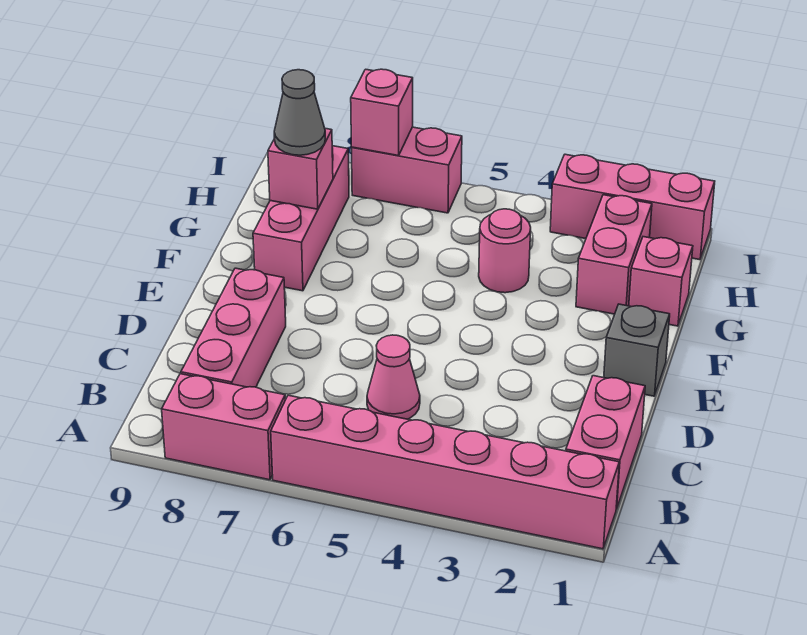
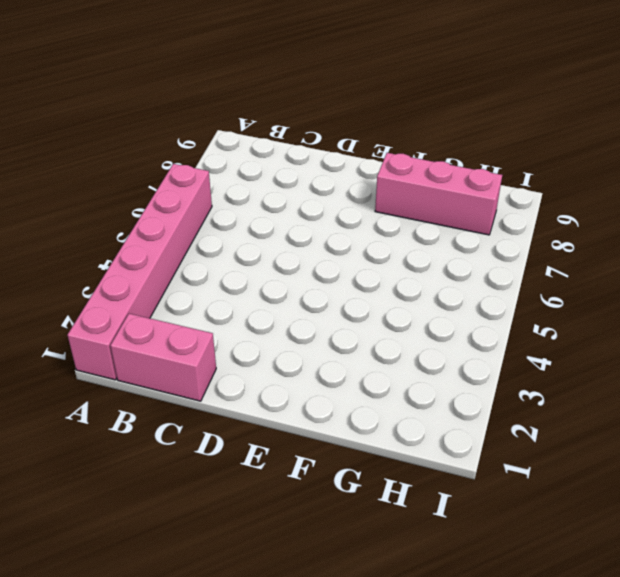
none -> pink 1x2 brick [162,374,285,480]
none -> pink 1x3 brick [181,268,286,387]
none -> pink 1x1 cone [367,335,420,419]

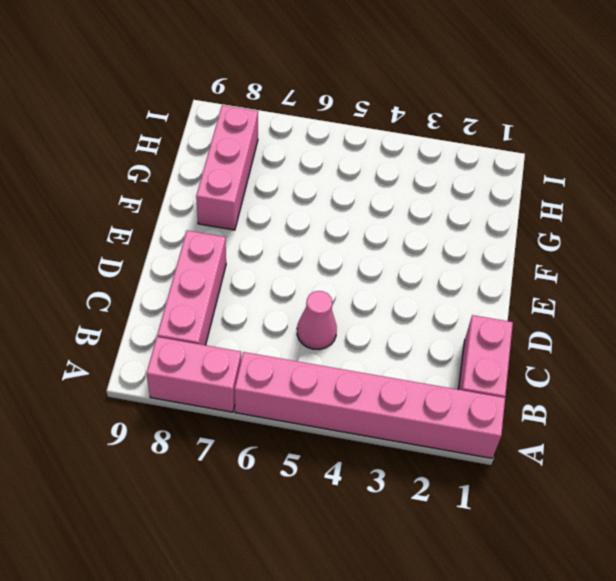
none -> grey 1x1 brick [604,304,670,396]
none -> pink 1x1 brick [629,237,693,326]
none -> pink 1x2 brick [576,195,652,314]

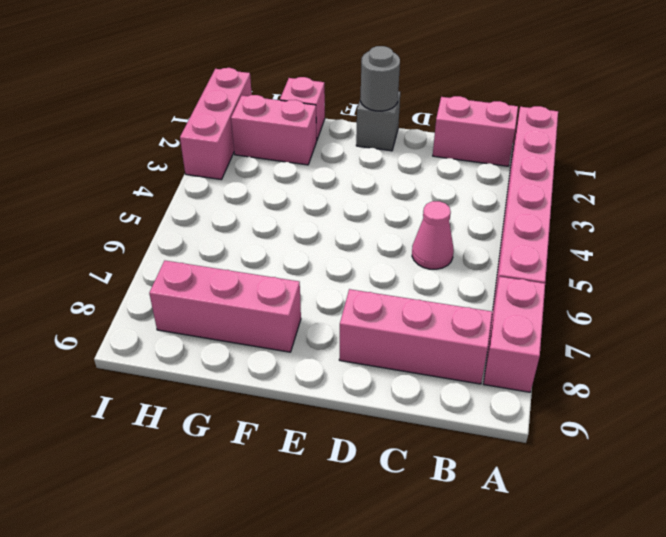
grey 1x1 round brick [360,46,400,111] -> none
none -> pink 1x1 round brick [479,209,531,293]
none -> pink 1x2 brick [352,127,462,213]
none -> pink 1x1 brick [268,128,333,209]

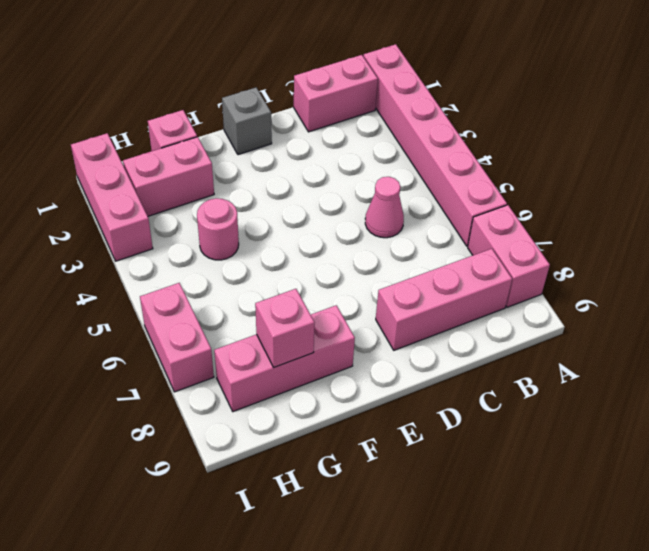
none -> pink 1x1 brick [351,69,413,156]
none -> grey 1x1 cone [274,70,325,155]

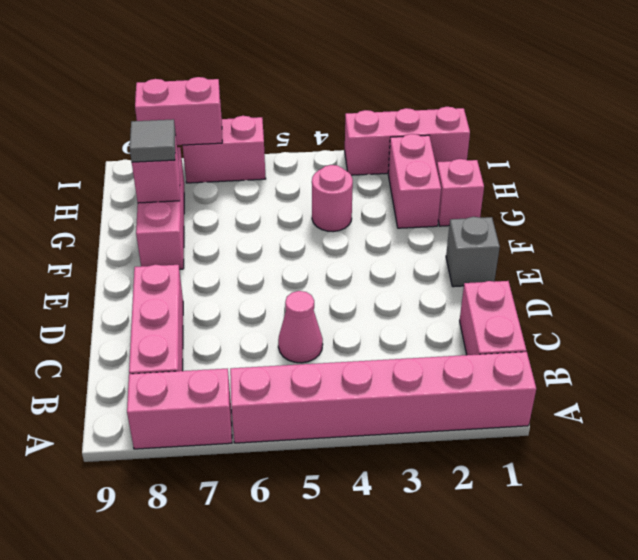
grey 1x1 tile [130,119,176,162] -> grey 1x1 cone [274,70,325,155]
pink 1x2 brick [135,77,222,145] -> pink 1x1 brick [351,69,413,156]

